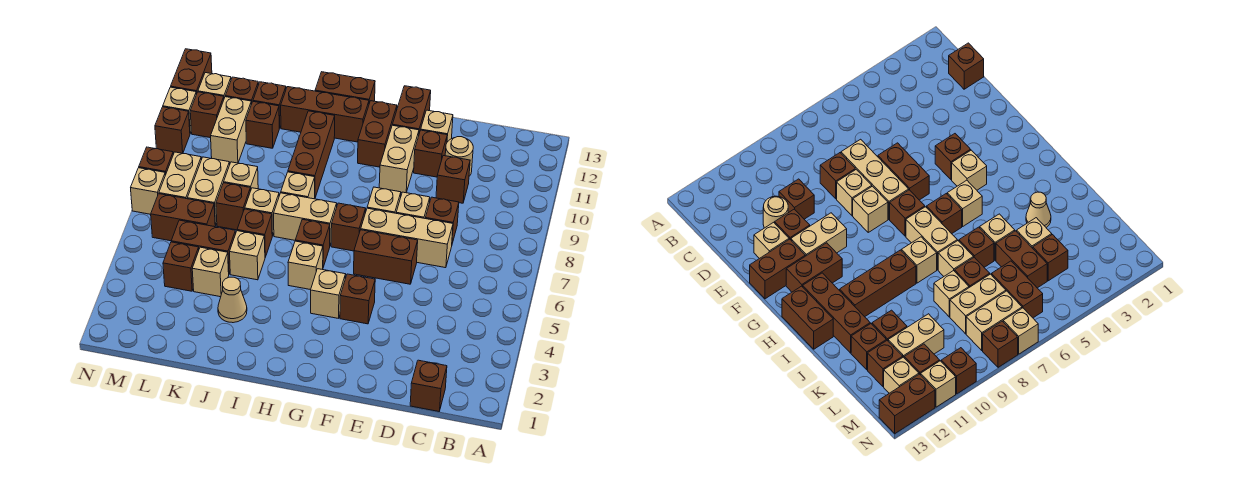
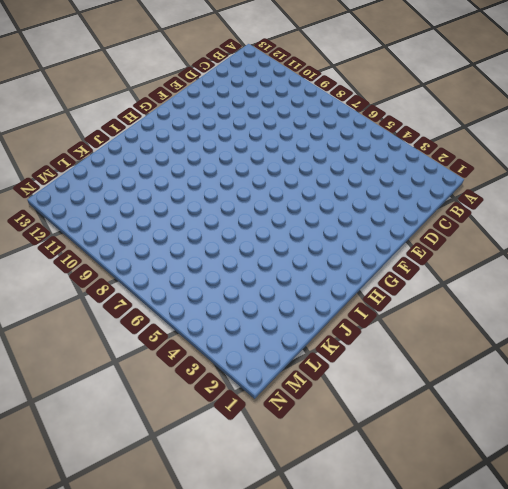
none -> brown 1x1 brick [410,360,447,411]
none -> tan 1x3 brick [361,208,453,268]
none -> brown 1x1 brick [425,197,459,243]
none -> brown 1x1 brick [436,156,470,203]

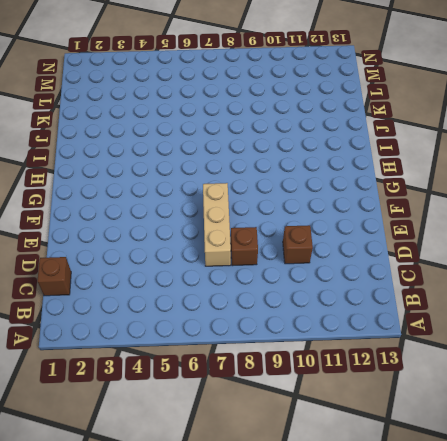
none -> tan 1x1 round brick [445,137,473,176]
none -> brown 1x2 brick [354,230,418,284]
none -> tan 1x1 brick [396,192,430,218]
none -> brown 1x1 brick [414,130,447,177]

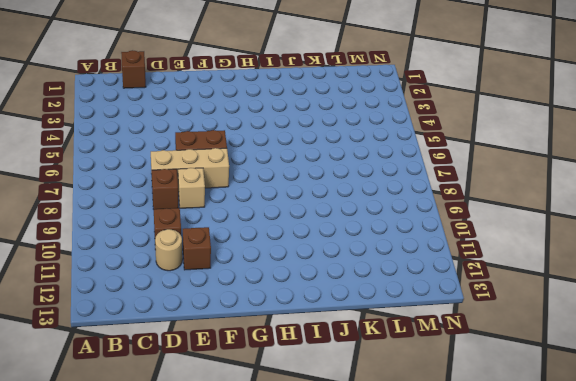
none -> tan 1x1 brick [421,110,453,142]
none -> brown 1x1 brick [340,274,375,324]
none -> tan 1x1 brick [367,187,401,213]
none -> tan 1x2 brick [379,125,419,193]

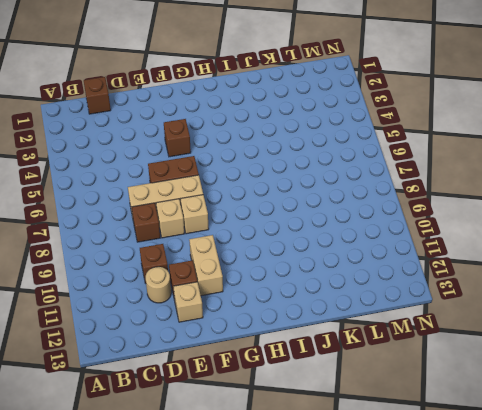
none -> brown 1x2 brick [392,86,431,133]
none -> tan 1x1 brick [311,269,346,318]
none -> brown 1x1 brick [331,203,366,251]
none -> brown 1x2 brick [358,101,397,167]

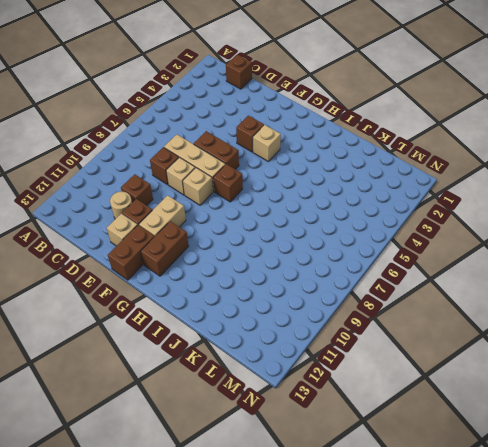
none -> tan 1x1 brick [288,241,323,290]
none -> brown 1x1 brick [295,219,330,267]
none -> tan 1x2 brick [274,193,337,245]
none -> brown 1x3 brick [281,87,369,142]

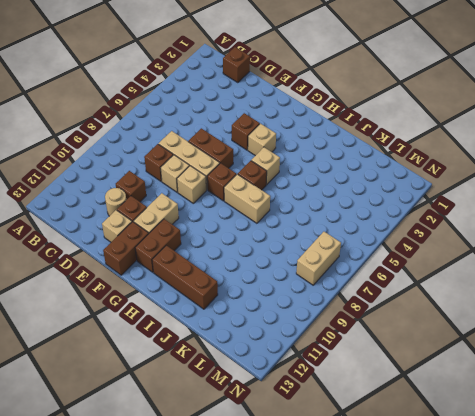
none -> brown 1x2 brick [315,72,375,103]
none -> tan 1x1 brick [281,172,315,199]
none -> brown 1x3 brick [288,111,335,198]
none -> tan 1x1 cone [218,277,247,323]

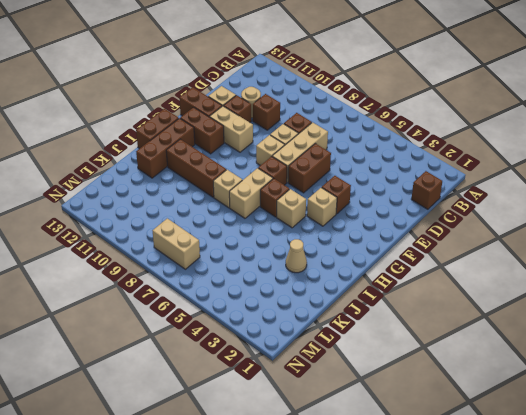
none -> tan 1x1 brick [230,231,265,280]
none -> brown 1x1 brick [237,209,272,257]
none -> tan 1x1 brick [245,188,279,236]
none -> tan 1x1 brick [192,247,229,297]

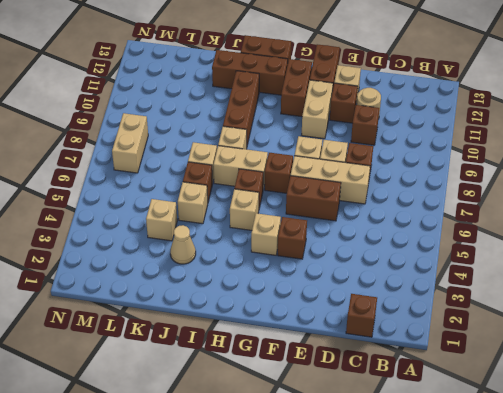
none -> brown 1x2 brick [171,220,236,273]
none -> brown 1x1 brick [216,183,250,230]
none -> tan 1x1 brick [224,162,258,191]
none -> brown 1x1 brick [246,102,279,148]

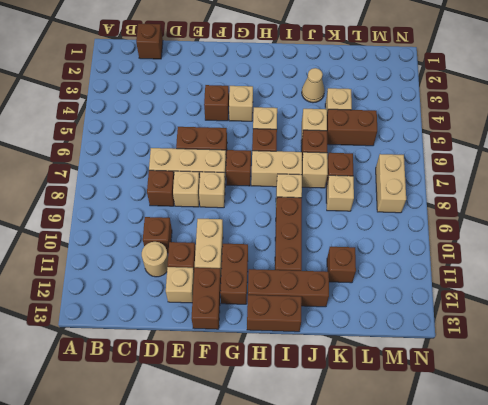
none -> brown 1x1 brick [253,82,286,128]
none -> brown 1x1 brick [163,242,199,291]
none -> brown 1x2 brick [151,194,215,241]
none -> tan 1x2 brick [187,157,230,226]

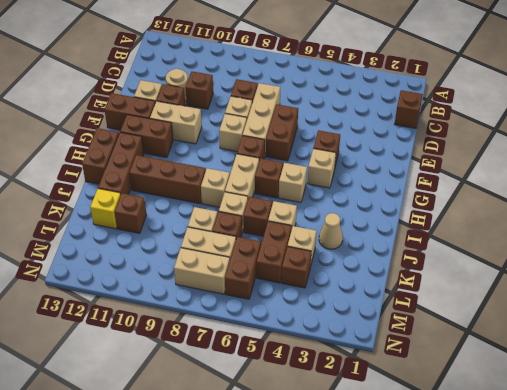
yellow 1x1 brick [90,189,121,229] -> brown 1x1 brick [253,82,286,128]
none -> tan 1x2 brick [211,97,251,163]
none -> brown 1x1 brick [225,77,259,104]
none -> brown 1x1 brick [190,92,224,138]
none -> tan 1x1 brick [198,73,231,98]

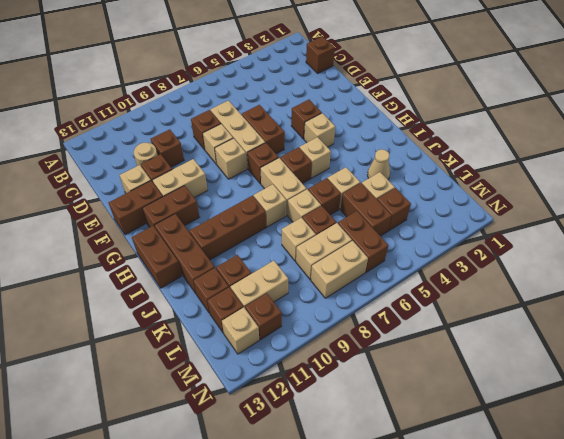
none -> tan 1x1 brick [131,168,165,214]
none -> brown 1x1 brick [139,147,173,175]
none -> brown 1x1 brick [155,107,190,153]
none -> tan 1x1 brick [163,87,196,133]

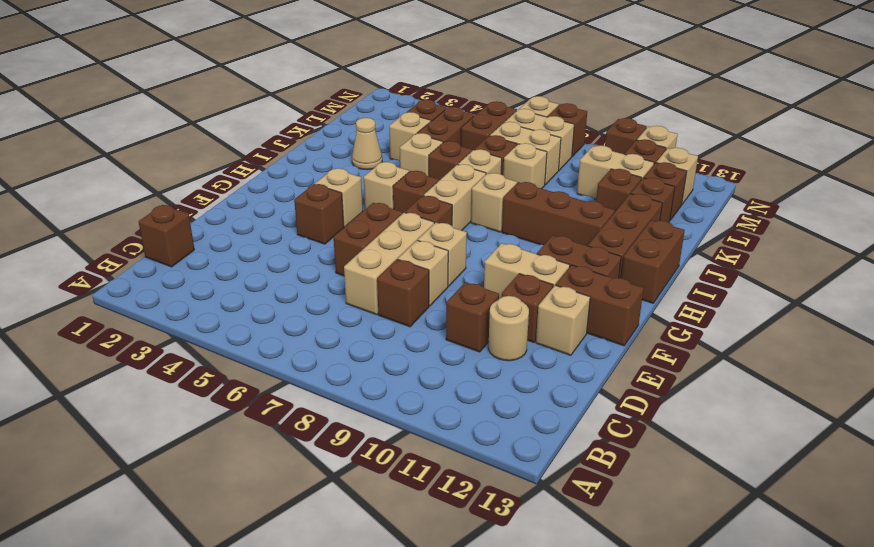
none -> brown 1x2 brick [171,49,212,94]

